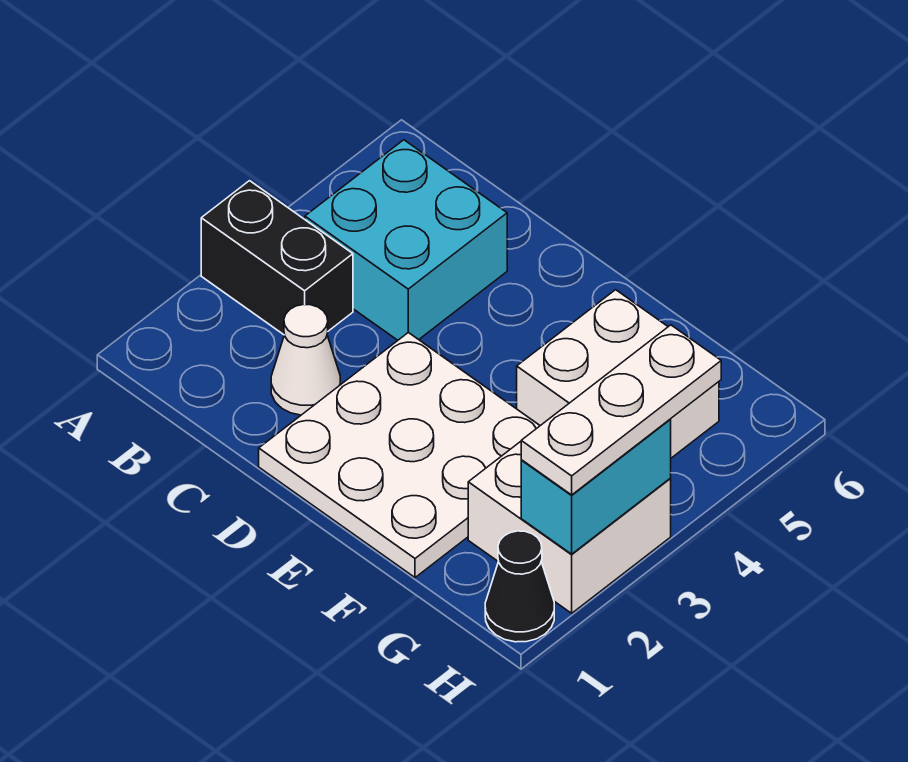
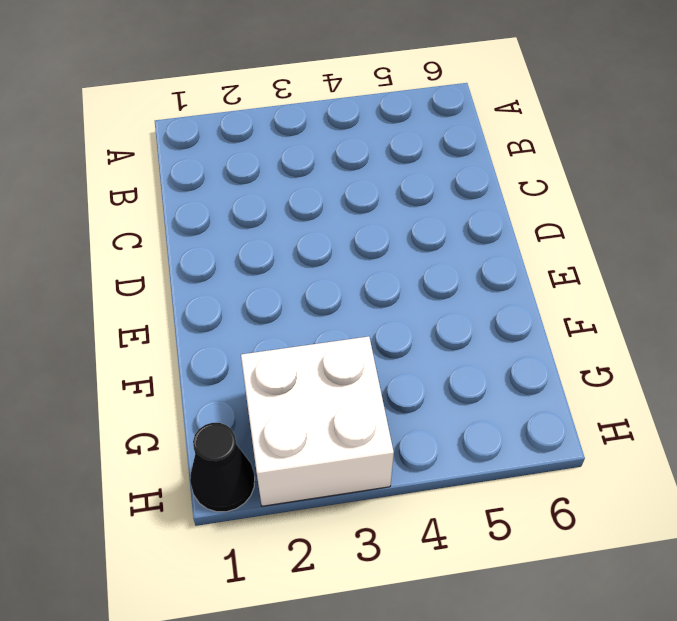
none -> black 1x2 brick [201,181,353,335]
none -> cyan 2x2 brick [305,140,507,340]

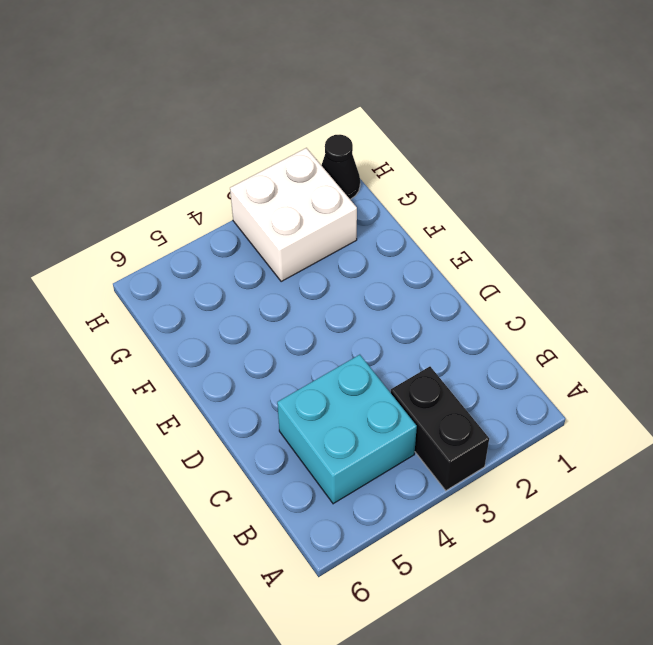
none -> white 1x1 cone [271,304,340,415]
none -> white 3x3 plate [259,332,540,577]

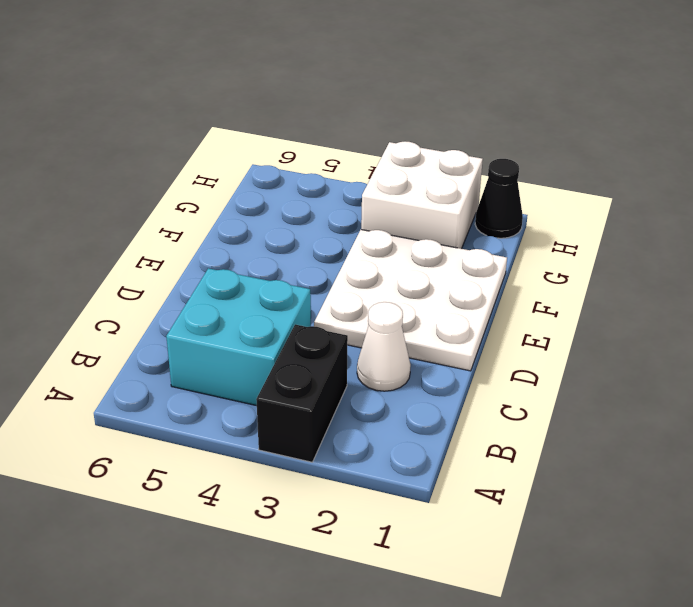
none -> white 2x2 brick [517,290,719,458]
none -> cyan 1x2 brick [521,420,671,554]

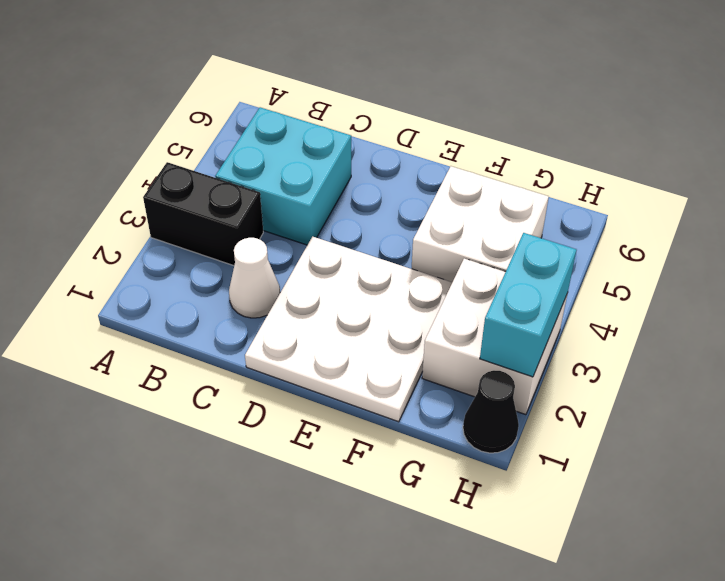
none -> white 1x3 plate [521,325,721,495]

